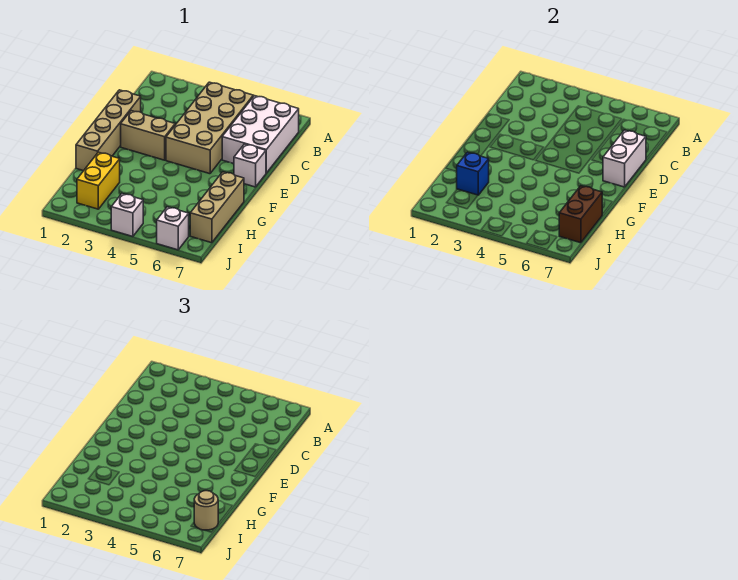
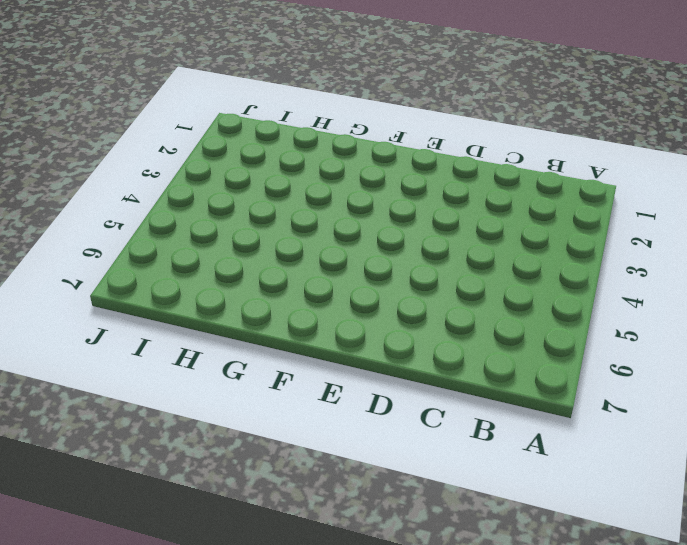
none -> tan 2x4 brick [166,82,253,174]
none -> white 2x3 brick [222,96,299,173]
none -> tan 1x4 brick [76,90,141,171]

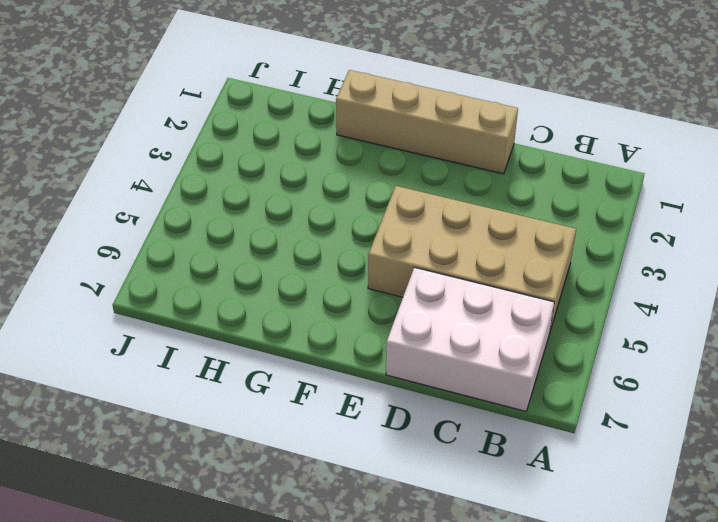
none -> tan 1x2 brick [121,111,175,160]
none -> white 1x1 brick [234,144,266,187]
none -> tan 1x3 brick [190,172,244,243]

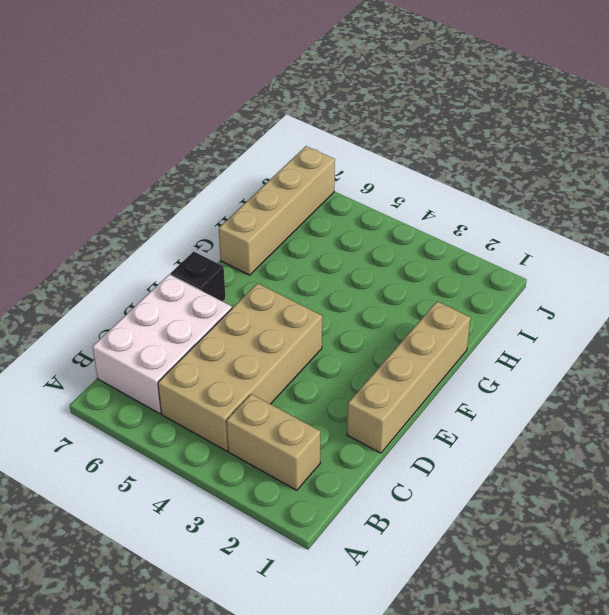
tan 1x2 brick [226,394,320,490] -> tan 1x2 brick moved to [121,111,175,160]
black 1x1 brick [170,251,226,302] -> white 1x1 brick [234,144,266,187]
tan 1x4 brick [219,146,335,275] -> tan 1x3 brick [190,172,244,243]
none -> yellow 1x2 brick [77,152,120,209]
none -> white 1x1 brick [111,194,143,237]
none -> white 1x1 brick [157,207,189,250]

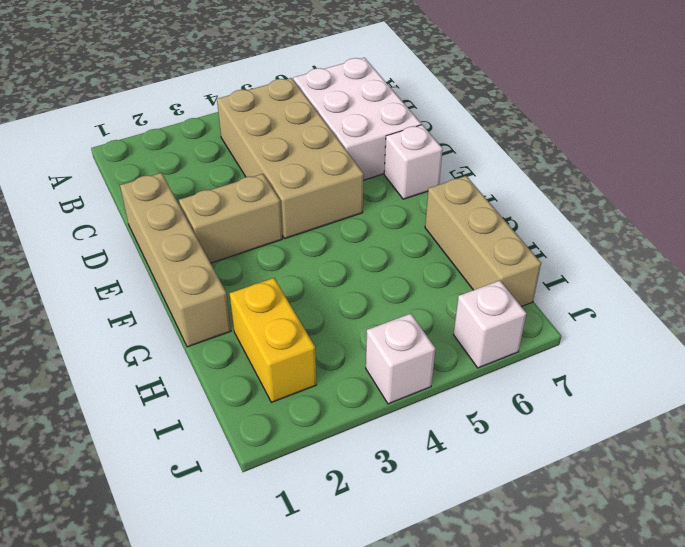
none -> white 1x2 brick [603,130,646,187]
none -> blue 1x1 brick [456,152,489,195]
none -> brown 1x2 brick [559,186,602,243]

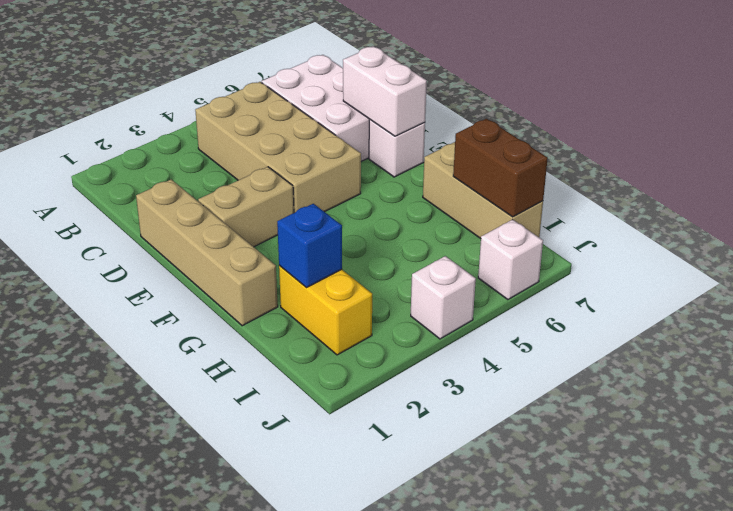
none -> tan 1x1 round brick [194,491,218,530]

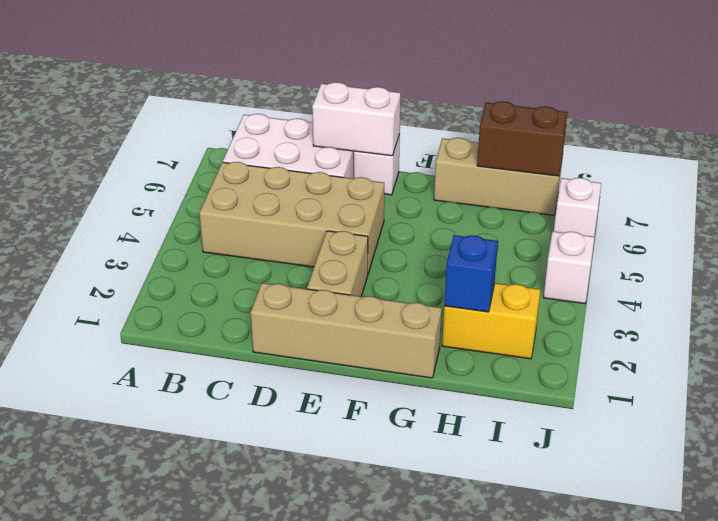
none -> tan 1x1 round brick [194,491,218,530]

